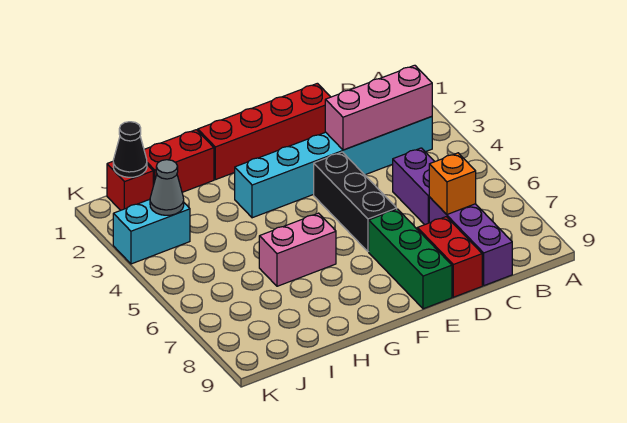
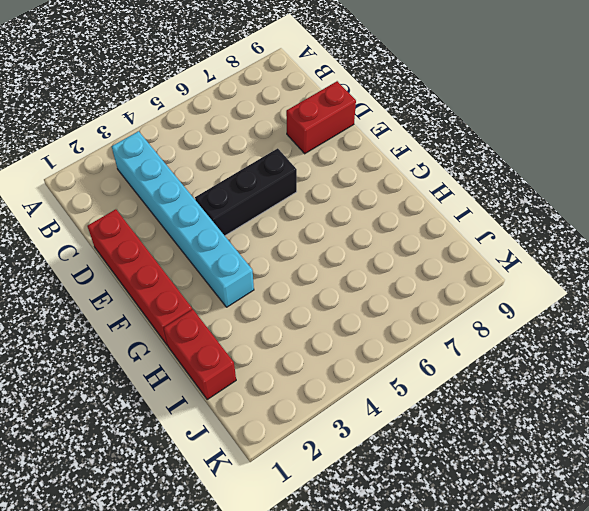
none -> purple 1x2 brick [393,148,435,225]
none -> purple 1x3 brick [429,197,512,286]
none -> green 1x3 brick [369,209,452,309]

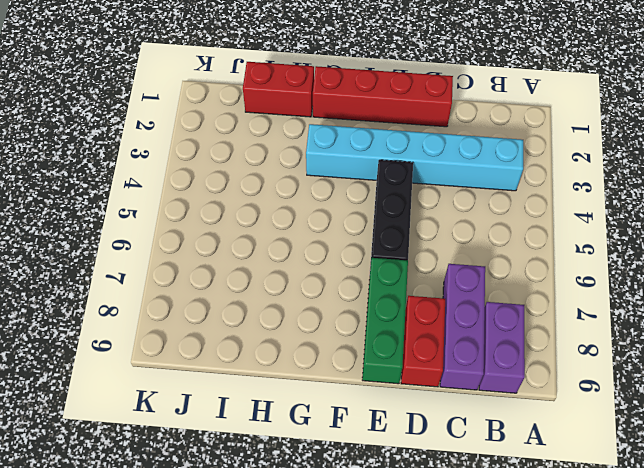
purple 1x2 brick [479,302,525,393] -> purple 1x2 brick moved to [393,148,435,225]
none -> pink 1x2 brick [259,213,336,286]
none -> red 1x1 brick [107,162,153,210]
none -> cyan 1x2 brick [113,199,190,264]

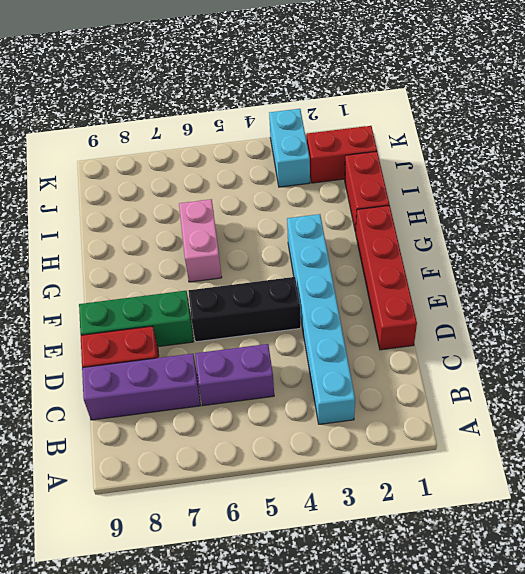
red 1x2 brick [307,126,377,183] -> red 1x1 brick [107,162,153,210]
none -> pink 1x3 brick [325,65,432,150]
none -> orange 1x1 brick [429,153,476,214]
none -> black 1x1 cone [113,122,147,177]

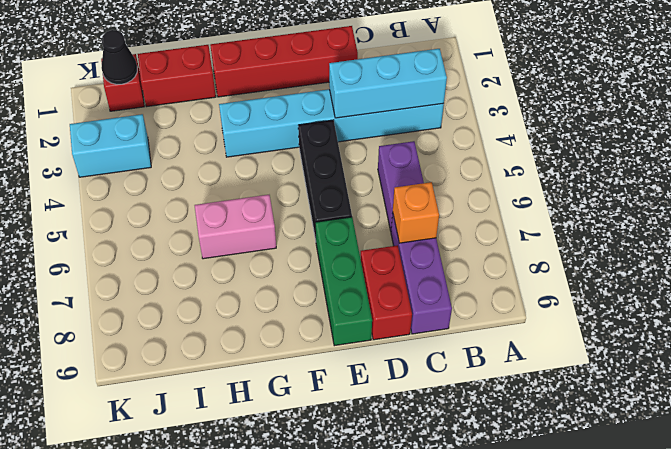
cyan 1x3 brick [329,49,447,118] -> pink 1x3 brick [325,65,432,150]
none -> grey 1x1 cone [150,160,184,215]

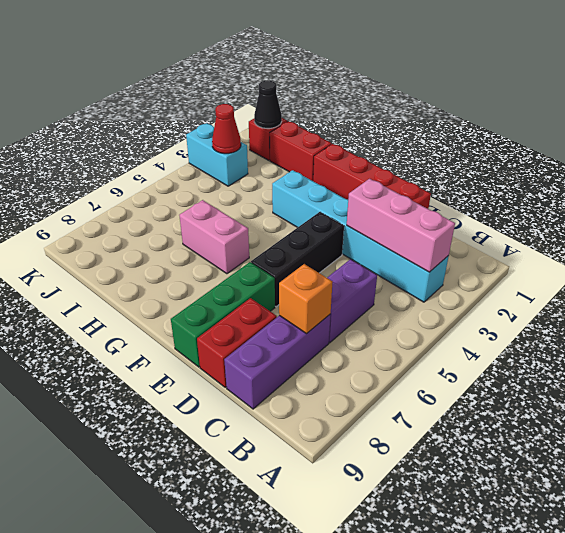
red 1x1 cone [212,104,241,154] -> grey 1x1 cone [150,160,184,215]

